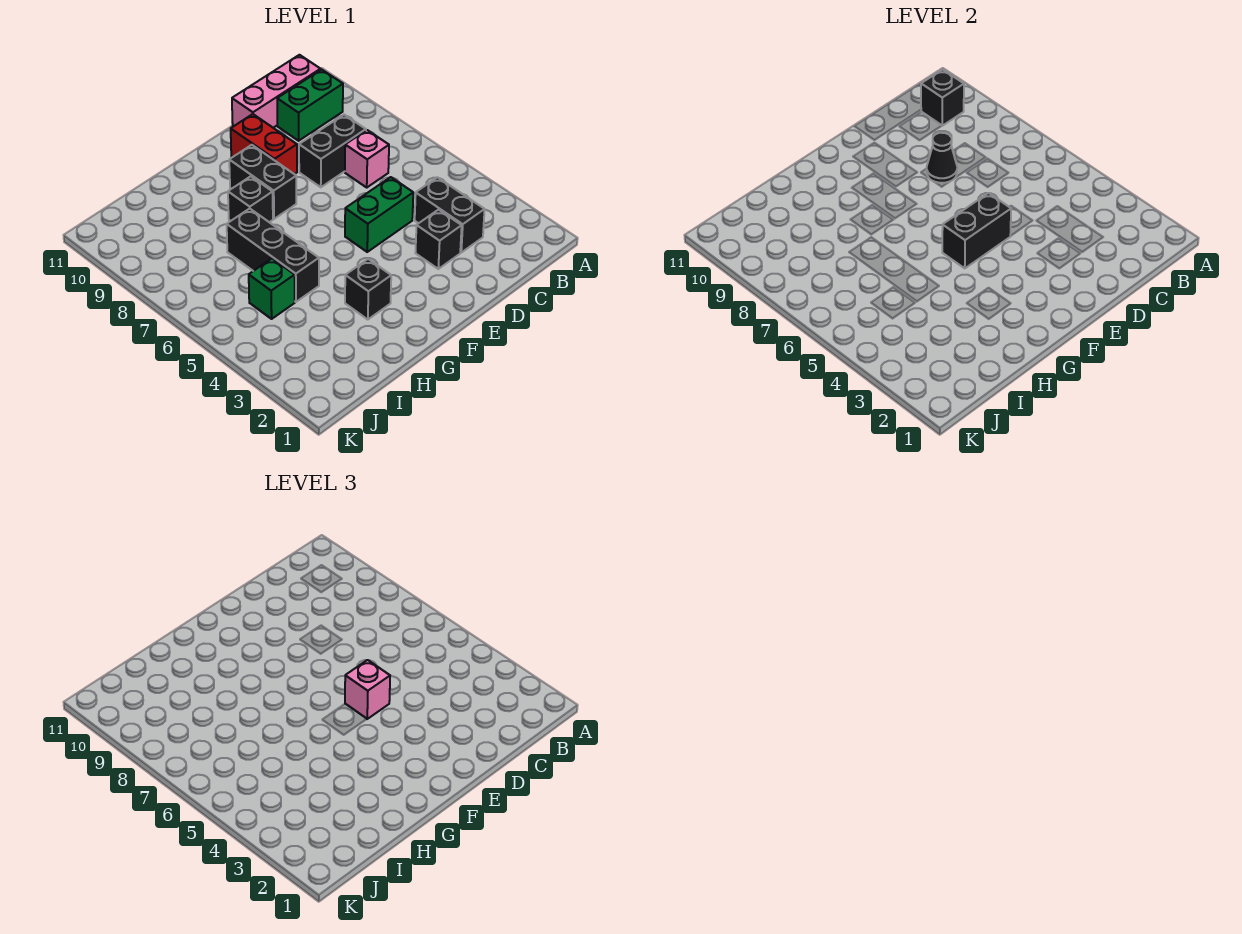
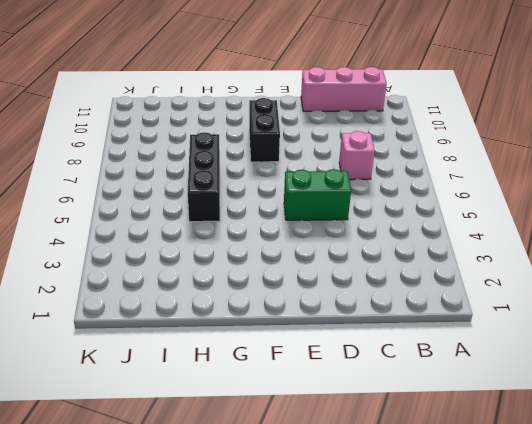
none -> green 1x2 brick [277,70,343,141]
none -> black 1x2 brick [415,177,485,252]
none -> black 1x2 brick [299,115,366,187]

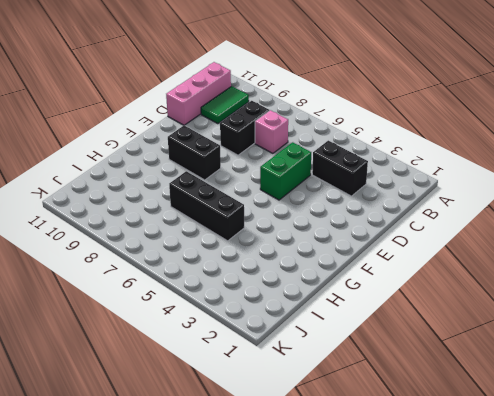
green 1x2 tile [201,86,249,124] -> green 1x2 brick [277,70,343,141]
none -> black 1x1 brick [415,210,462,269]
none -> red 1x2 brick [231,114,297,174]
none -> black 1x1 brick [345,259,391,320]

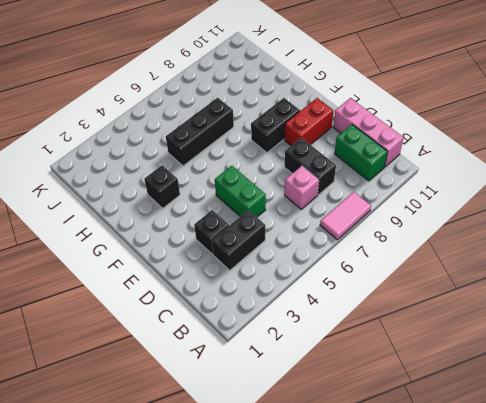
pink 1x2 tile [320,192,371,240] -> none
none -> black 1x1 brick [228,176,273,222]
none -> green 1x1 brick [249,259,295,319]
none -> black 1x1 brick [921,70,964,126]

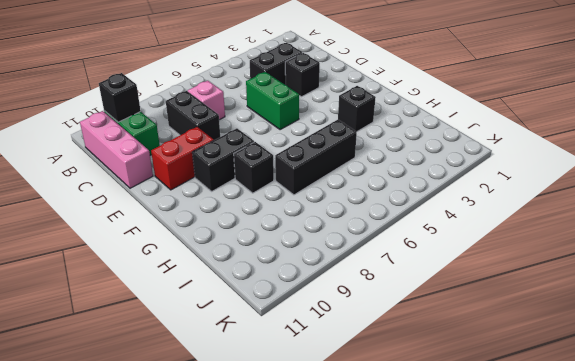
none -> green 1x1 brick [249,259,295,319]
none -> black 1x1 cone [927,133,957,183]
none -> black 1x2 brick [942,193,1011,268]

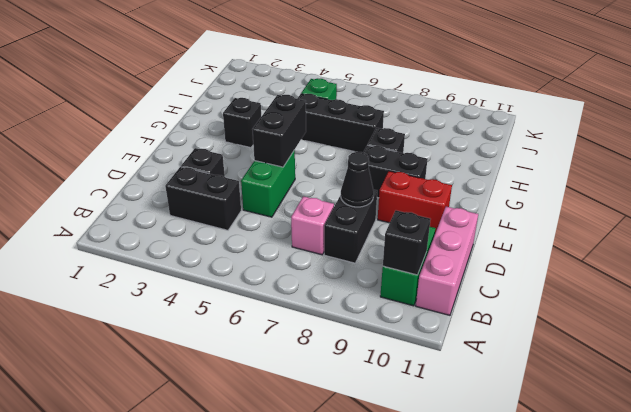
none -> pink 1x1 brick [345,660,390,719]

